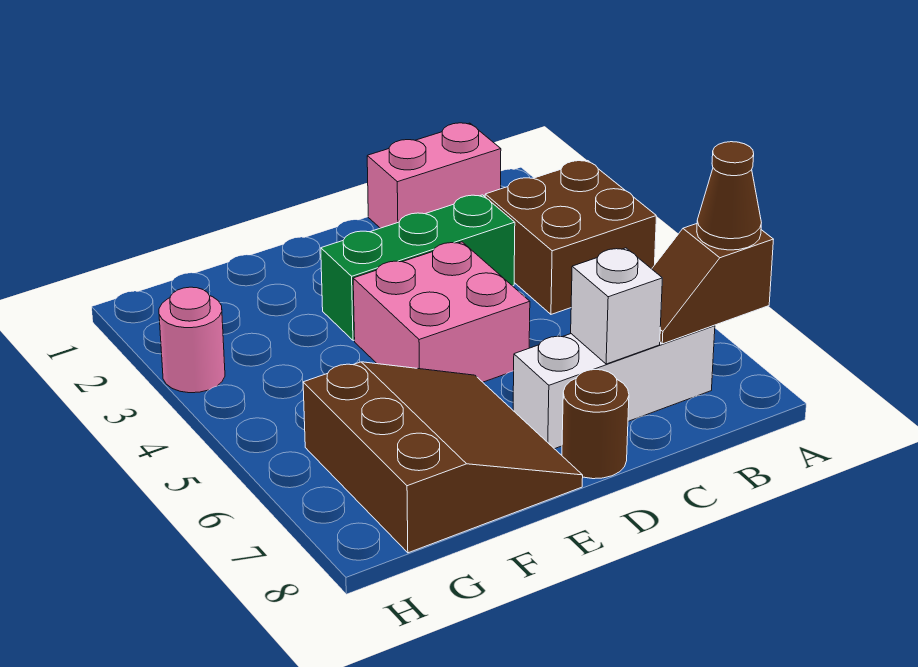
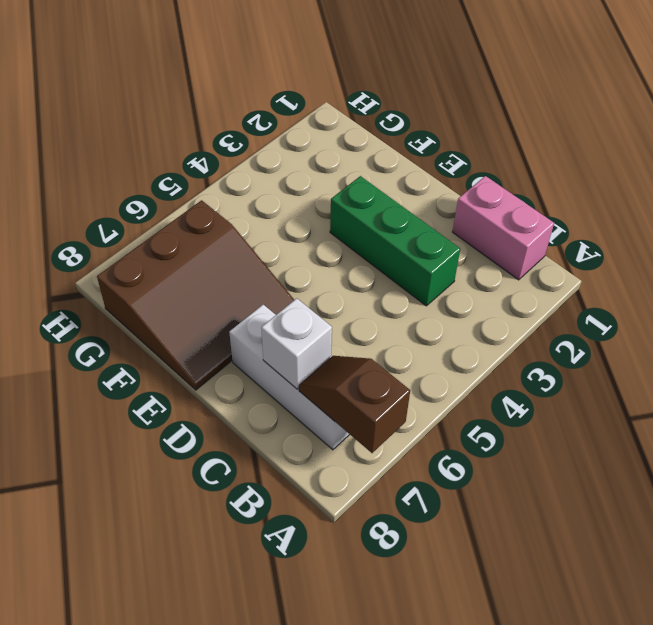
none -> brown 2x2 brick [485,161,656,314]
none -> pink 2x2 brick [353,242,530,382]

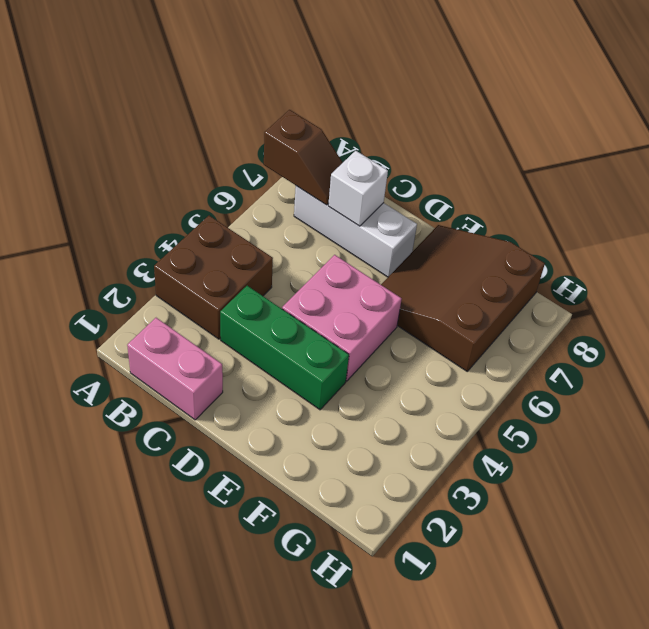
none -> brown 1x1 round brick [562,370,629,479]
none -> pink 1x1 round brick [159,287,225,393]

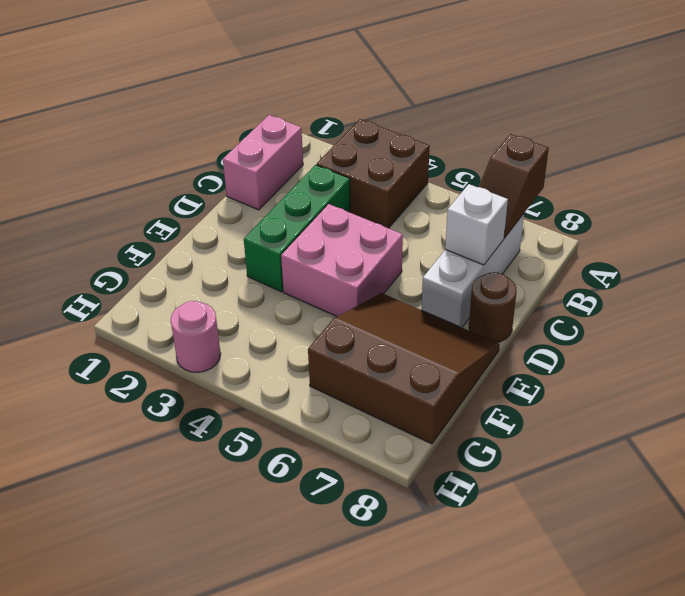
none -> brown 1x1 cone [697,142,761,250]

